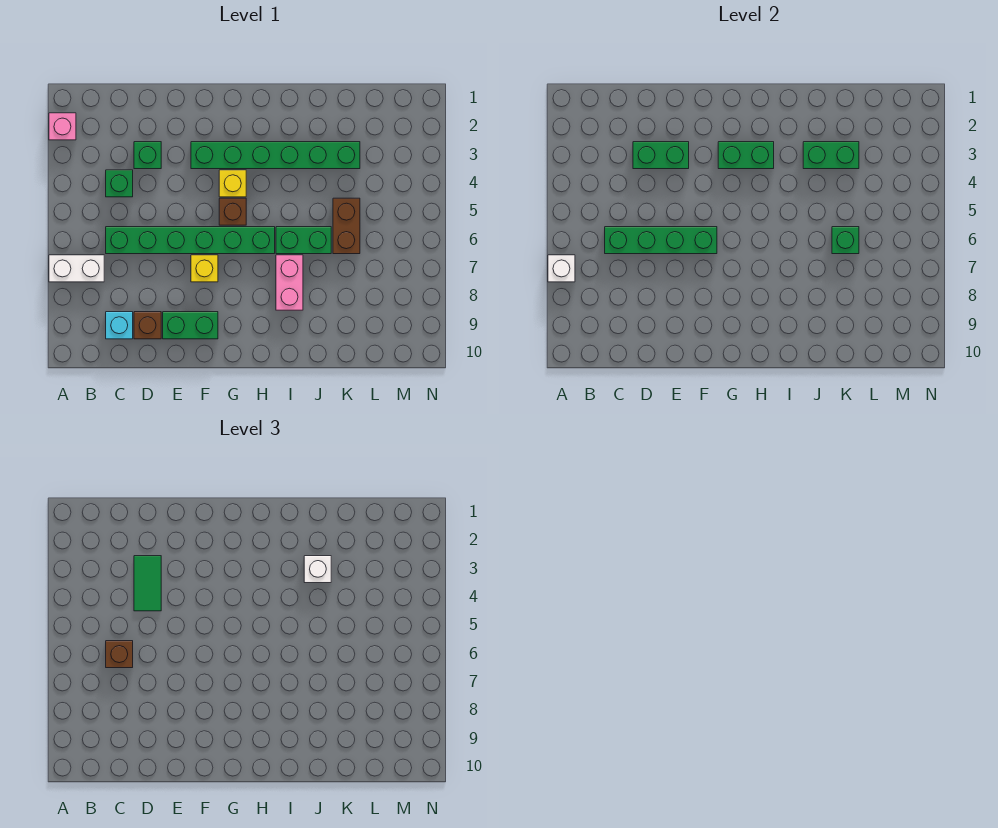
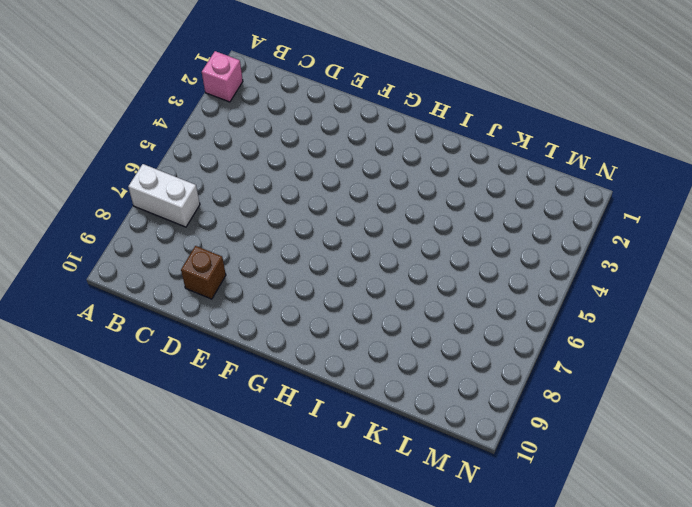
none -> green 1x1 brick [106,170,133,197]
none -> green 1x6 brick [106,227,275,254]
none -> cyan 1x1 brick [106,312,133,339]

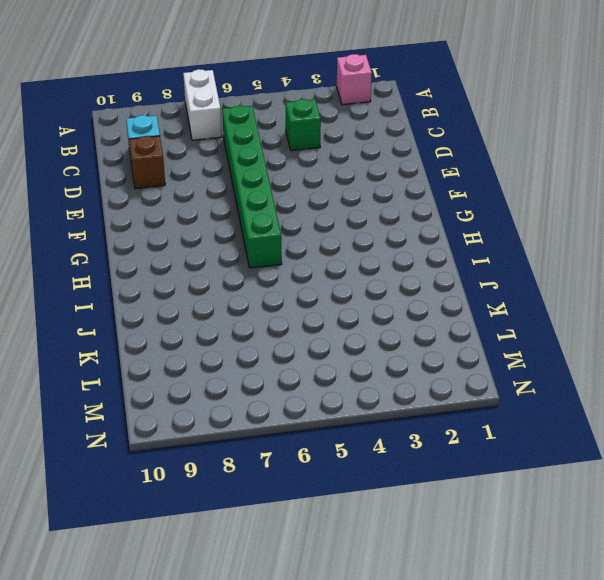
none -> green 1x1 brick [134,142,161,169]
none -> green 1x2 brick [163,312,218,339]
none -> green 1x6 brick [191,142,360,169]

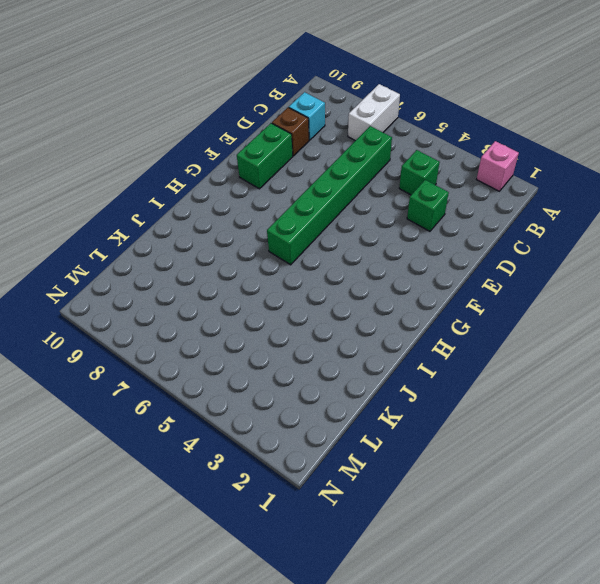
none -> green 1x6 brick [191,142,360,169]
none -> yellow 1x1 brick [191,255,218,282]
none -> yellow 1x1 brick [219,170,246,197]

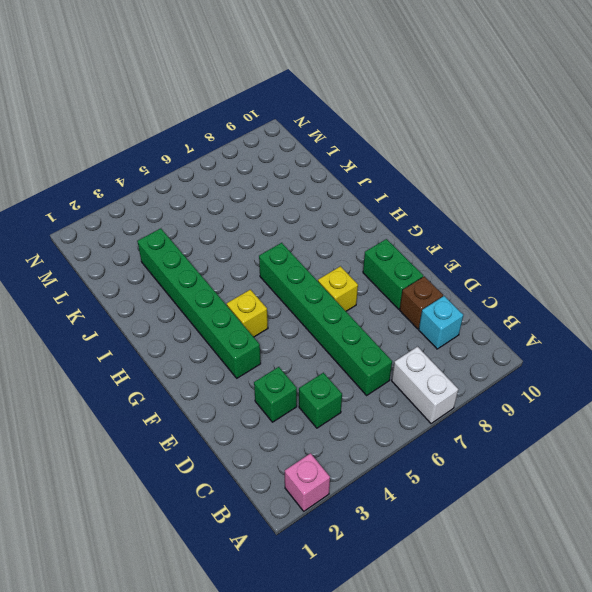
none -> brown 1x1 brick [219,198,246,225]
none -> green 1x2 brick [276,227,331,254]
none -> pink 1x2 brick [276,255,303,310]

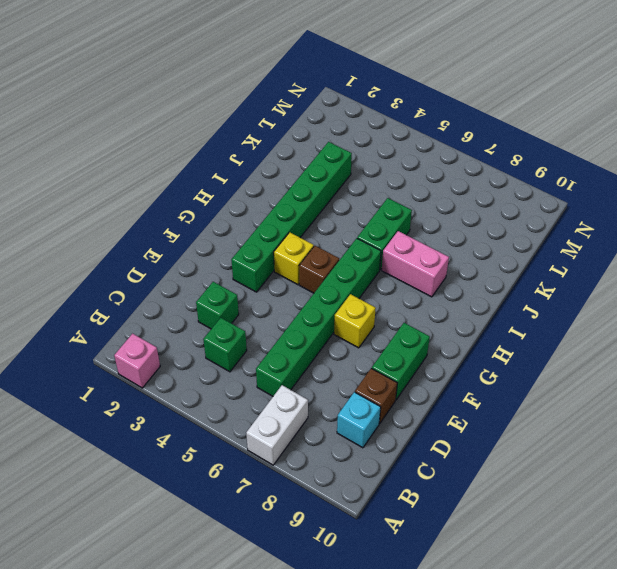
none -> brown 1x2 brick [333,198,360,254]
none -> white 1x1 brick [548,255,575,282]
none -> green 1x4 brick [605,227,717,254]

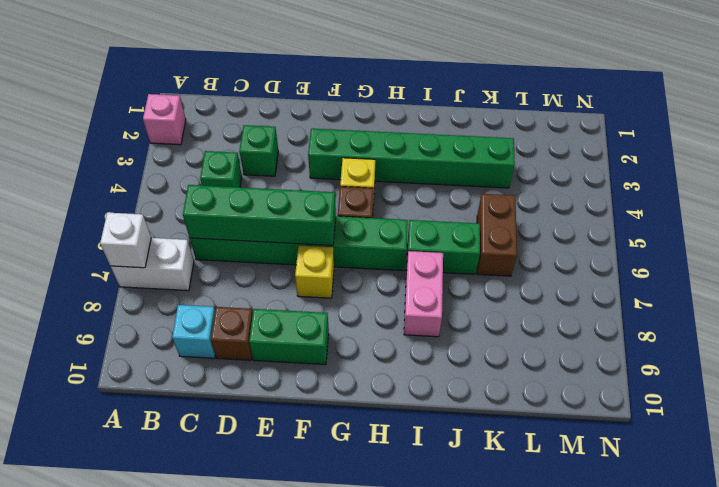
none -> green 1x2 brick [633,142,689,169]
none -> green 1x2 brick [718,142,774,169]
none -> green 1x2 brick [803,142,859,169]

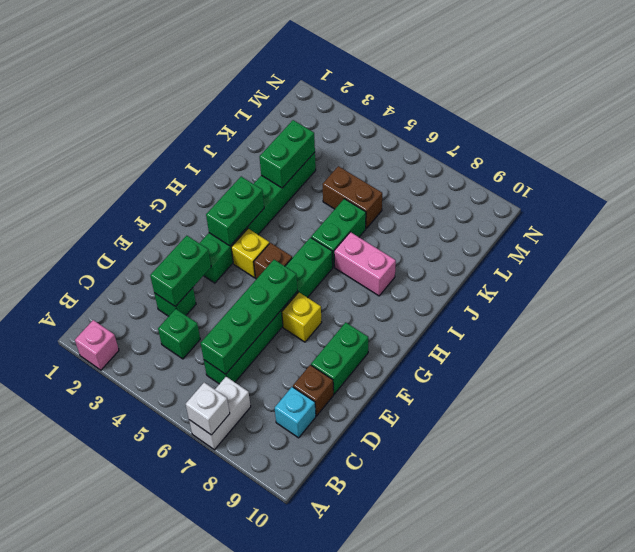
none -> green 1x1 brick [832,227,859,254]
none -> brown 1x1 brick [106,641,133,668]
none -> green 1x2 tile [134,556,161,611]

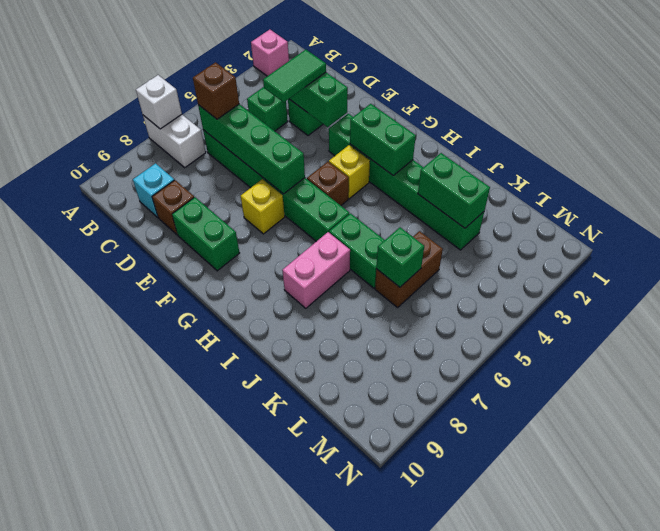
none -> white 1x1 brick [304,556,331,583]

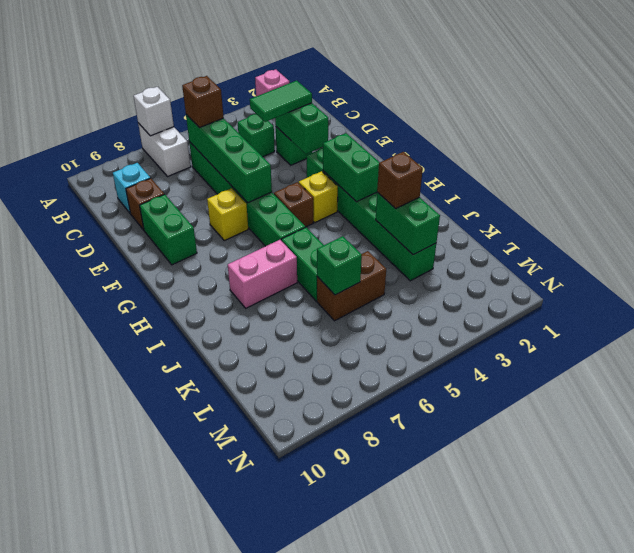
brown 1x1 brick [377,152,423,209] -> white 1x1 brick [304,556,331,583]

